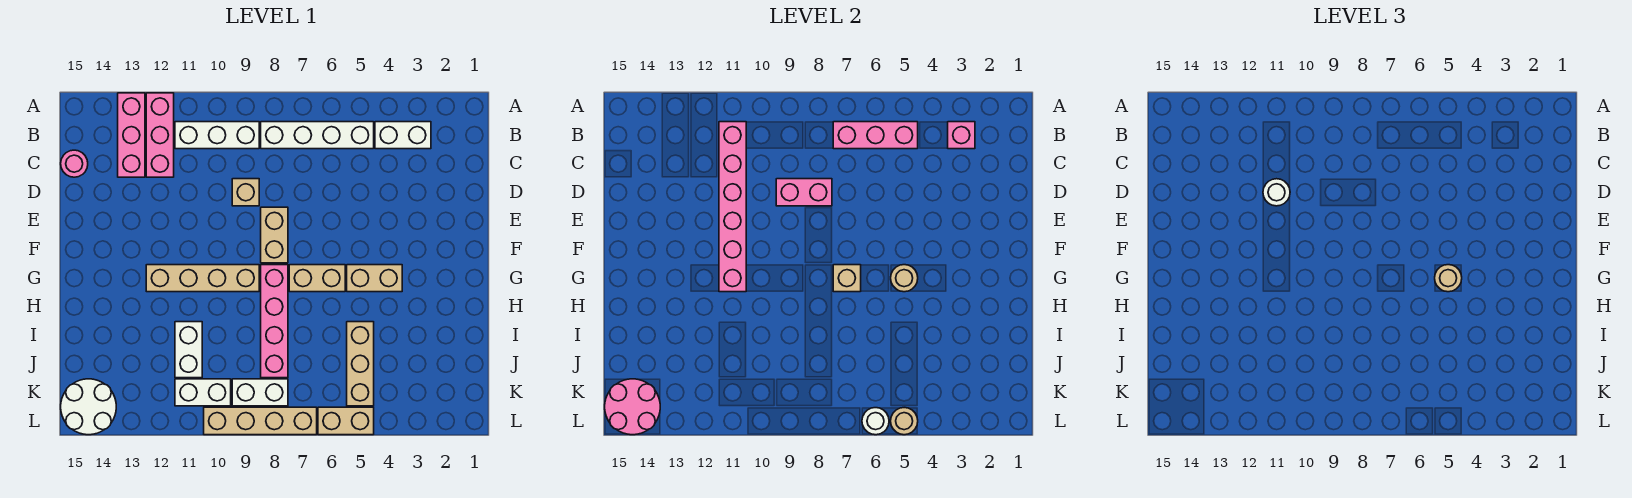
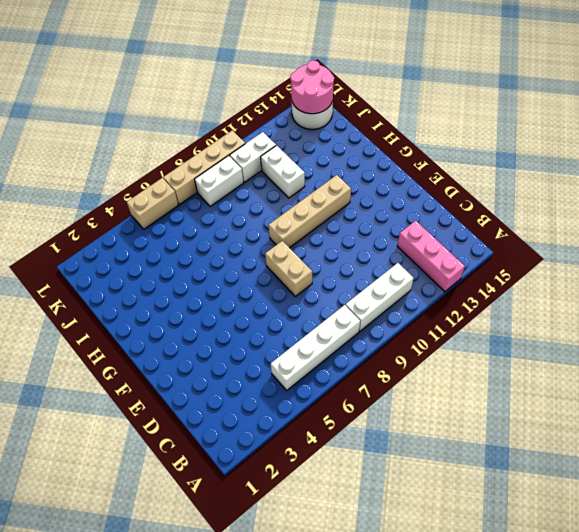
none -> pink 1x3 brick [146,93,174,177]
none -> white 1x2 brick [375,122,431,149]
none -> pink 1x1 round brick [61,150,88,177]
none -> tan 1x1 brick [232,179,259,206]

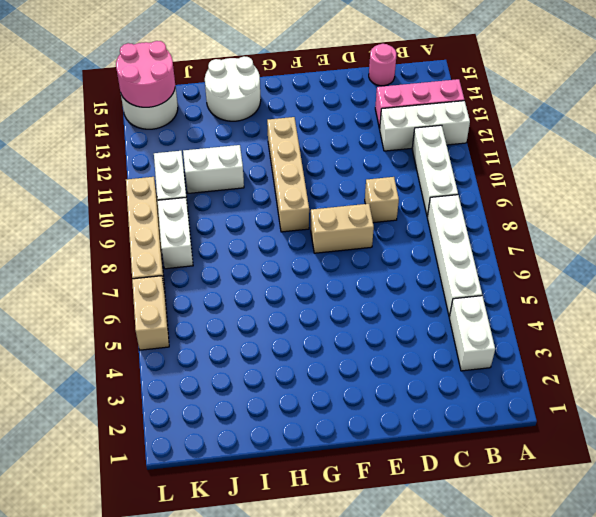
white 1x3 brick [380,101,470,151] -> pink 1x3 brick [146,93,174,177]
white 2x2 round brick [205,56,261,121] -> none
none -> tan 1x2 brick [347,265,402,292]
none -> tan 1x2 brick [289,265,345,292]
none -> pink 1x4 brick [261,265,288,378]
none -> tan 1x3 brick [347,322,374,406]

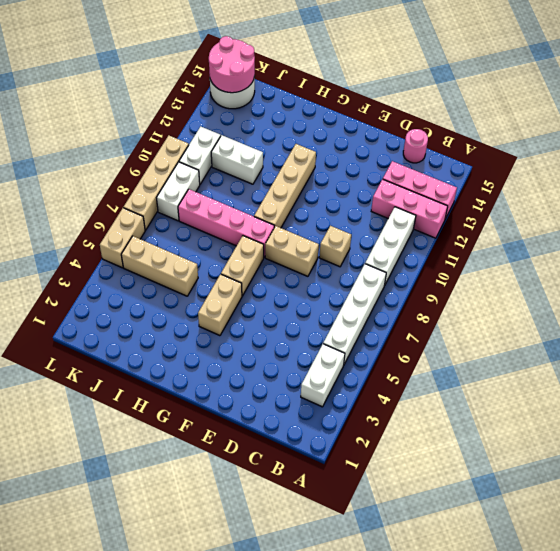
none -> pink 1x1 brick [948,122,975,149]
none -> pink 1x3 brick [833,122,918,149]
none -> pink 1x6 brick [719,122,746,292]
none -> pink 1x2 brick [776,179,832,206]

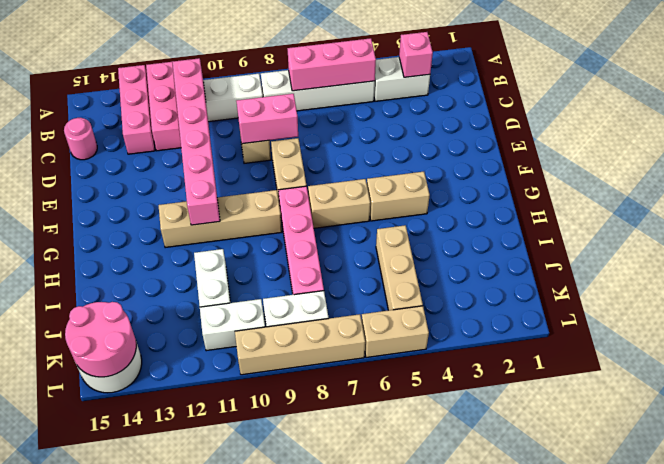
none -> tan 1x1 round brick [891,265,918,292]
none -> tan 1x1 brick [833,265,861,292]
none -> tan 1x1 round brick [891,408,918,435]
none -> white 1x1 round brick [862,408,889,435]

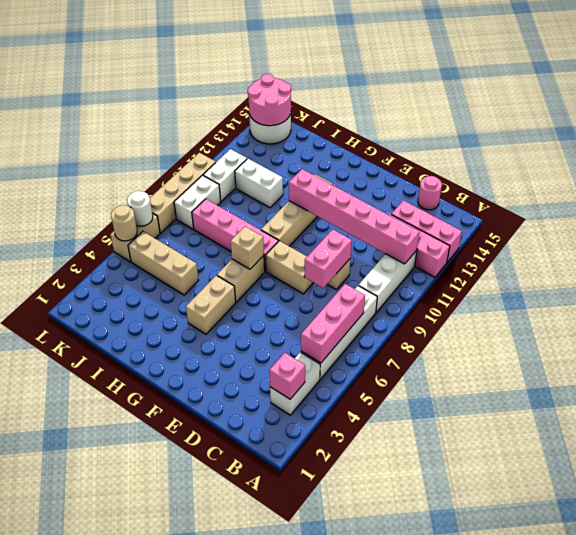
none -> tan 1x1 round brick [891,265,918,292]
none -> white 1x1 round brick [1263,179,1290,206]
none -> tan 1x1 round brick [1435,265,1462,292]

